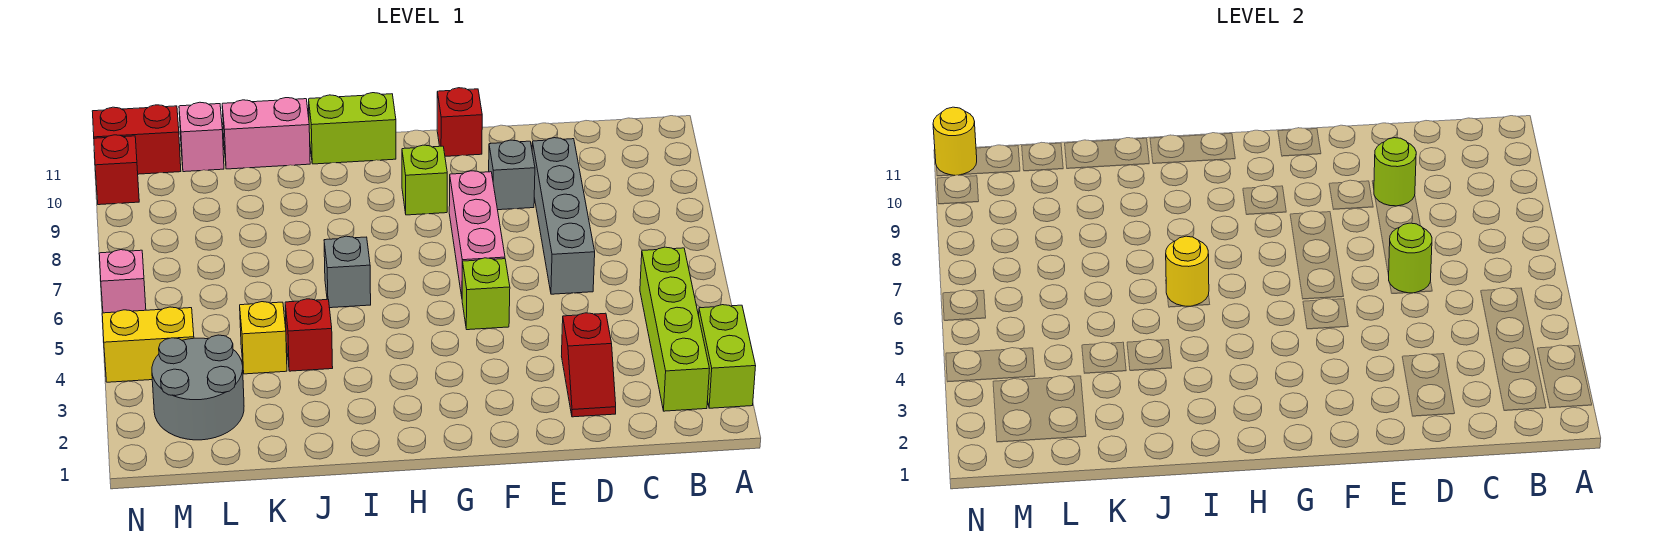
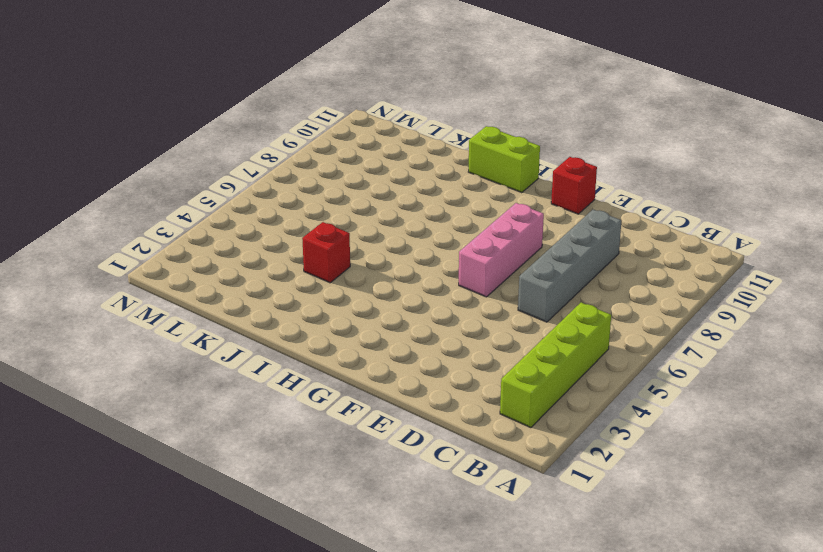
none -> lime 1x2 brick [699,305,756,408]
none -> red 1x2 slope [562,313,616,417]
none -> grey 1x1 brick [489,140,535,210]

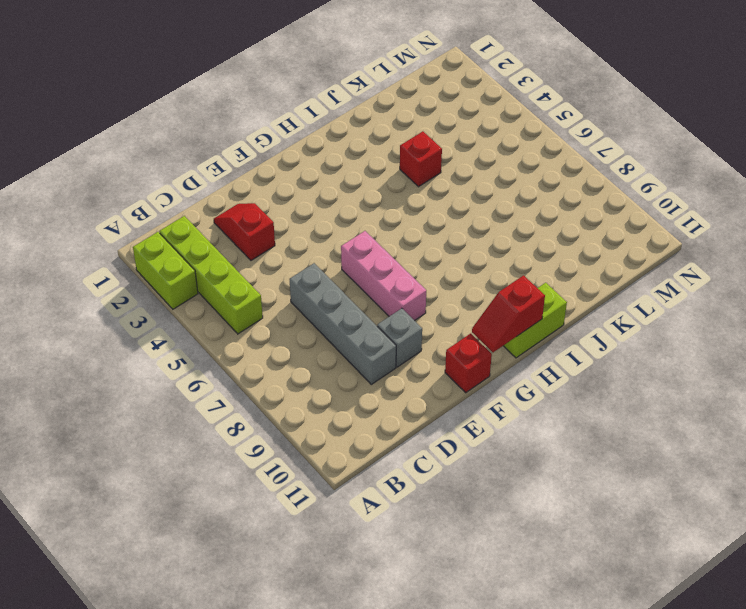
red 1x2 slope [472,276,545,352] -> none
none -> lime 1x1 brick [462,258,510,330]
none -> lime 1x1 brick [402,145,447,215]
none -> grey 1x1 brick [324,236,371,308]

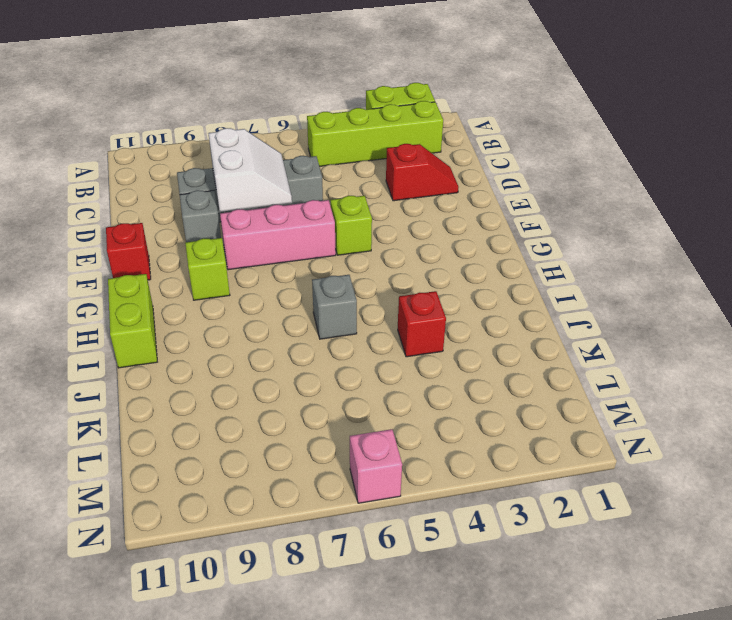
white 2x2 slope [208,128,292,212] -> none
none -> pink 1x2 brick [222,98,310,169]
none -> yellow 1x1 brick [240,302,287,374]
none -> grey 2x2 round brick [152,335,244,440]

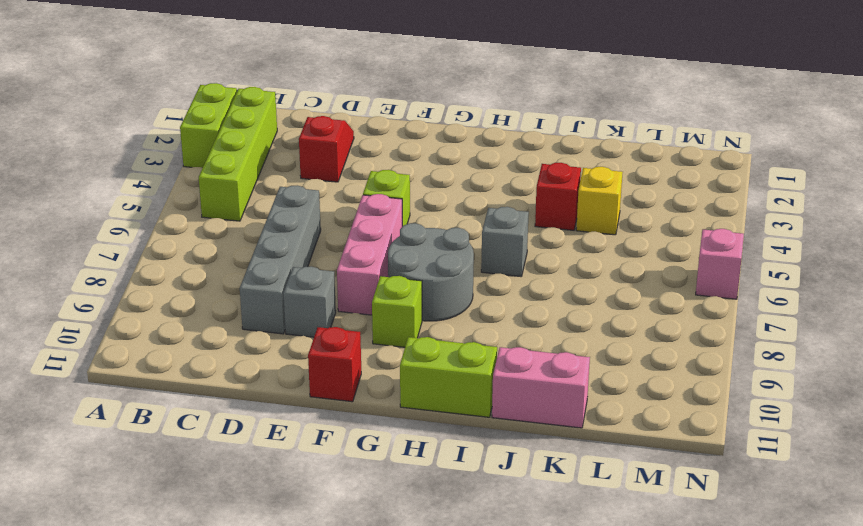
grey 2x2 round brick [388,223,474,321] -> grey 2x2 round brick moved to [152,335,244,440]
none -> pink 1x1 brick [179,102,224,172]
none -> yellow 1x2 brick [102,307,194,382]
none -> red 1x2 brick [92,105,181,174]

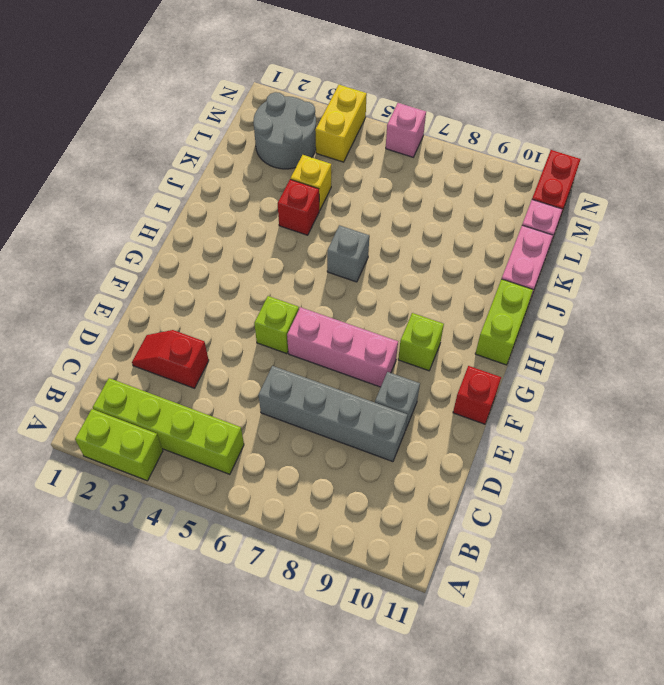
none -> red 1x1 brick [94,135,139,205]
none -> lime 1x1 round brick [1389,223,1432,293]
none -> lime 1x1 round brick [1374,138,1416,206]

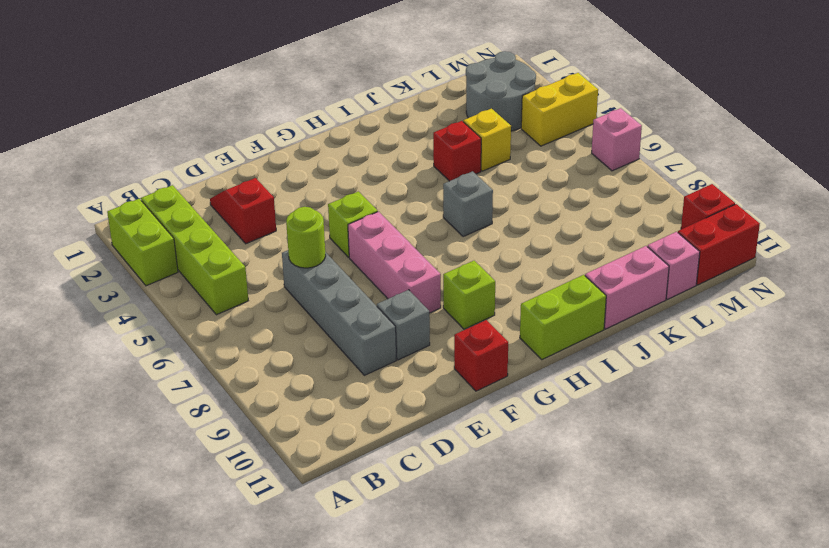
none -> lime 1x1 round brick [1374,138,1416,206]
none -> yellow 1x1 round brick [1166,236,1209,306]
none -> yellow 1x1 round brick [933,107,977,175]

